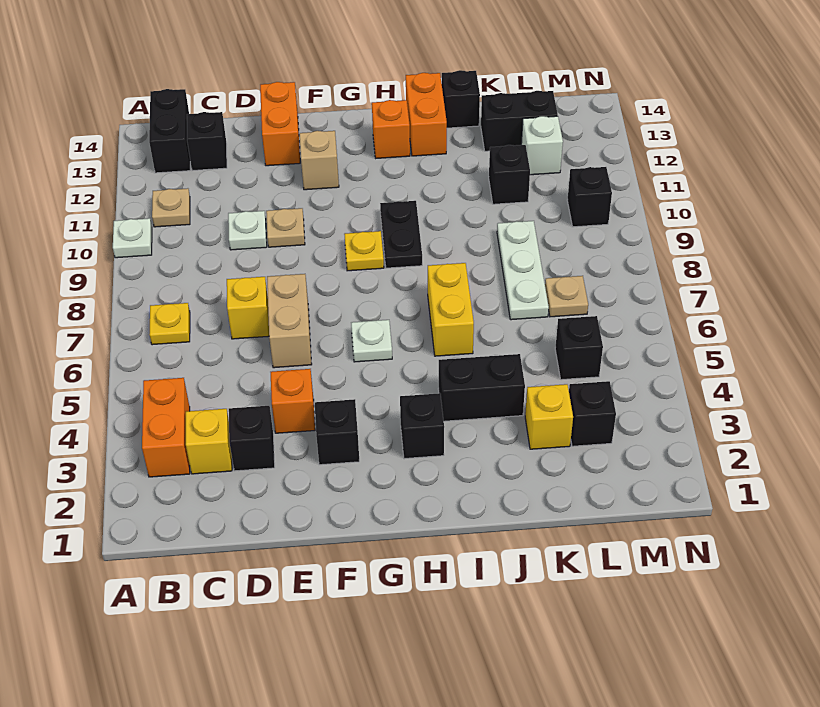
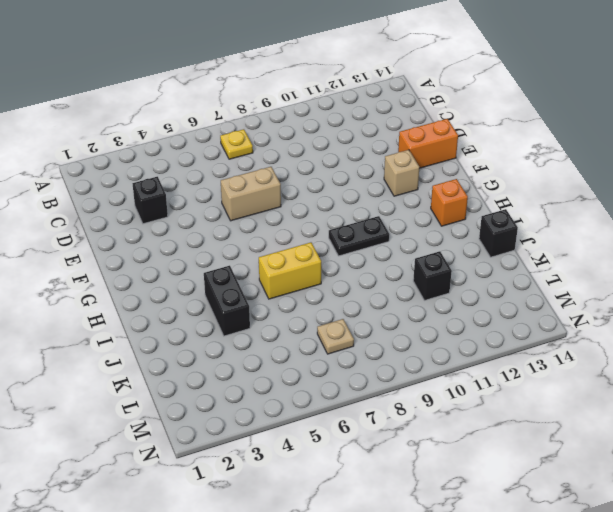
none -> white 1x1 plate [113,218,152,258]
none -> orange 1x2 brick [142,378,190,477]
none -> tan 1x1 plate [152,188,190,227]
none -> black 1x2 brick [149,89,190,173]

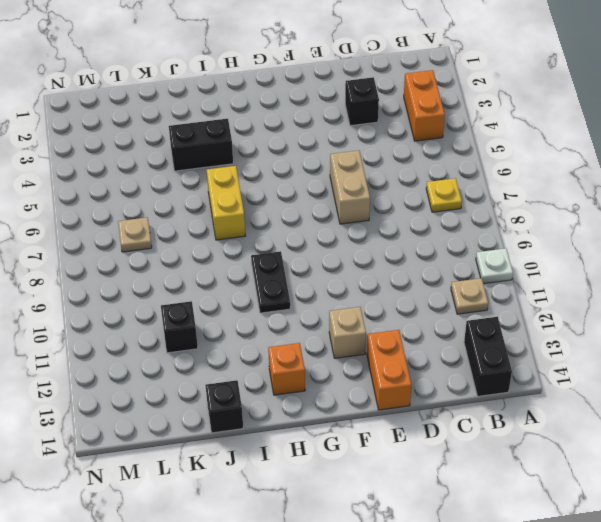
none -> yellow 1x1 brick [186,409,232,474]
none -> black 1x1 brick [187,112,227,171]
none -> yellow 1x1 brick [227,277,269,339]
none -> white 1x1 plate [228,211,267,250]

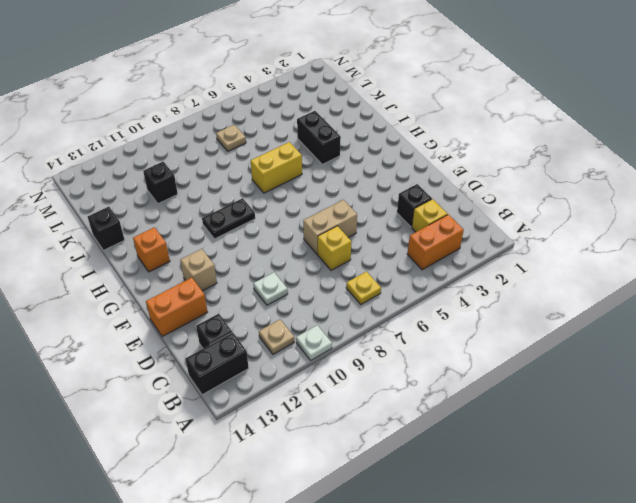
none -> orange 1x1 brick [271,369,315,433]
none -> tan 1x1 plate [266,208,305,247]
none -> black 1x1 brick [315,399,359,465]
none -> white 1x1 plate [351,320,392,362]

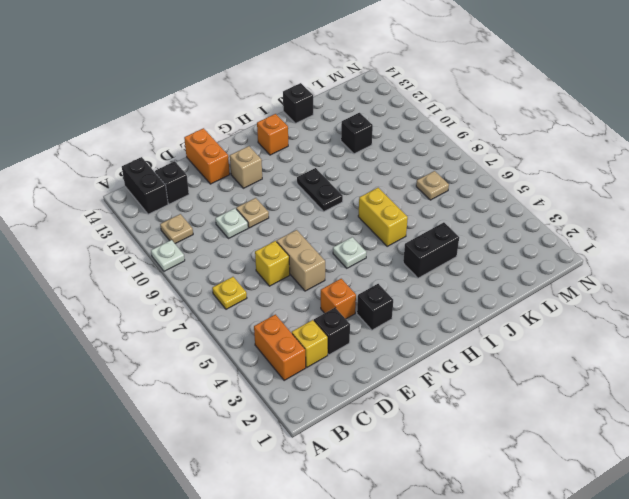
none -> yellow 1x1 plate [344,231,384,271]
none -> black 1x1 brick [400,393,444,459]
none -> orange 1x2 brick [406,73,447,156]
none -> yellow 1x1 brick [525,384,573,449]

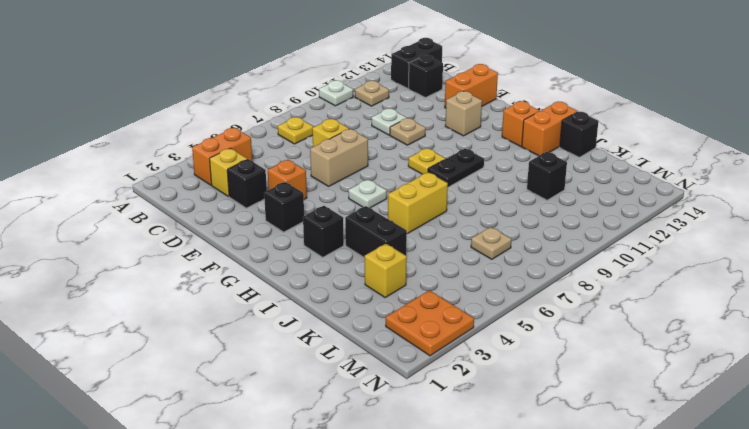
orange 2x2 plate [386,290,474,356] -> none
none -> white 1x3 plate [497,221,549,320]
none -> black 1x2 brick [481,91,558,151]
none -> black 1x1 brick [569,381,616,446]
none -> black 1x1 brick [555,316,603,380]

